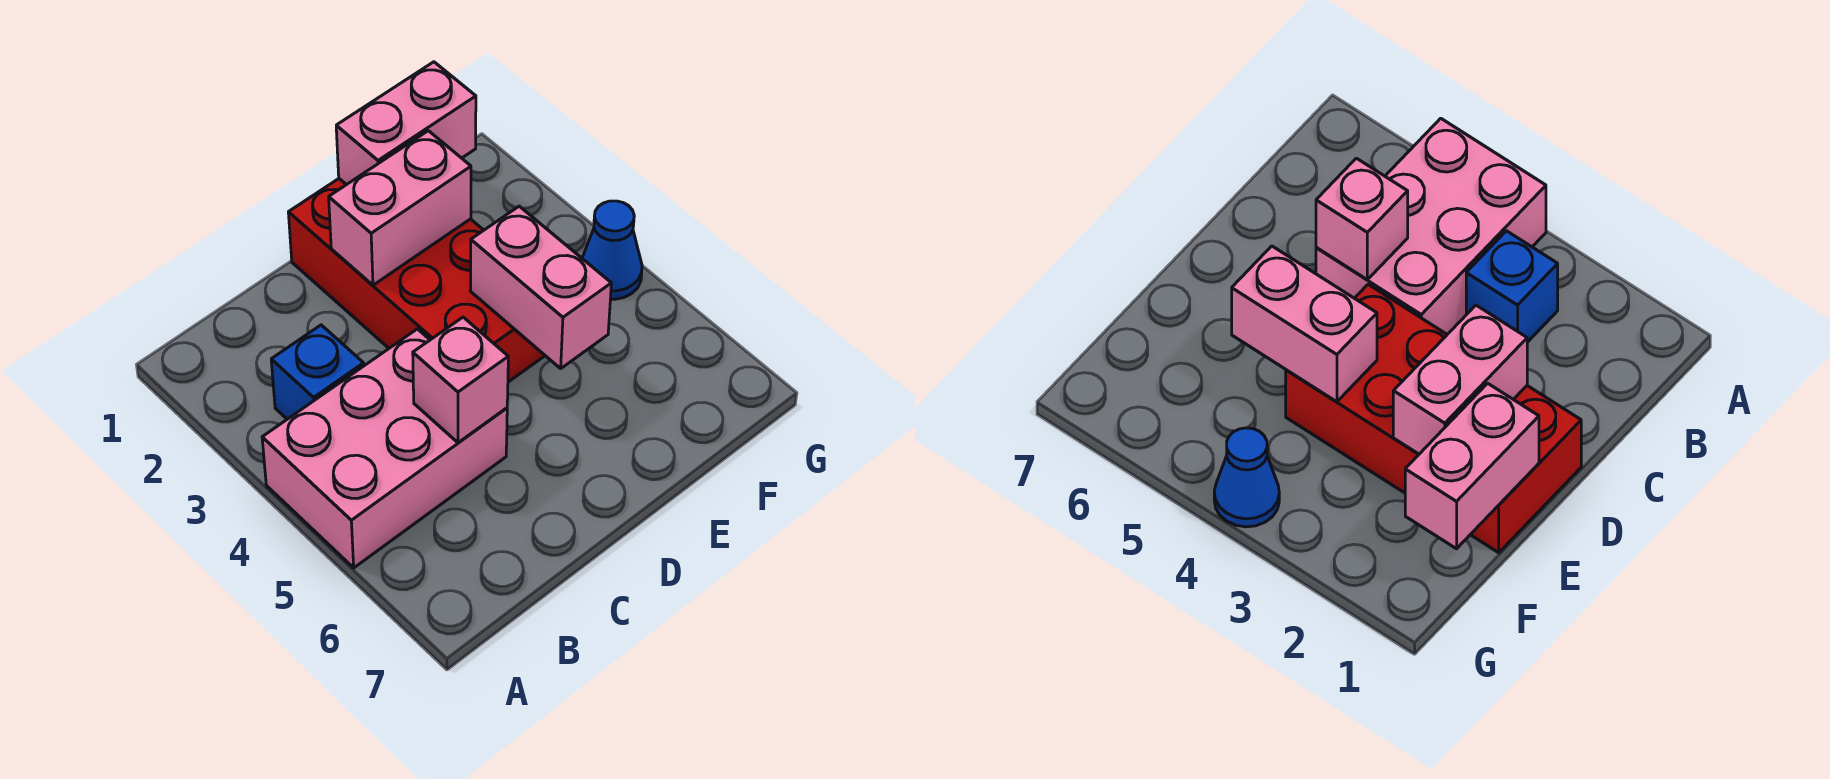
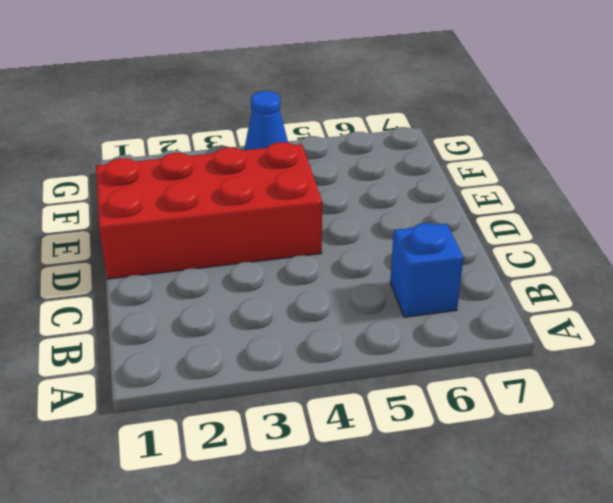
blue 1x1 brick [390,223,464,317] -> blue 1x1 brick moved to [271,325,364,419]
none -> pink 2x3 brick [262,329,507,568]
none -> pink 1x1 brick [413,317,508,443]

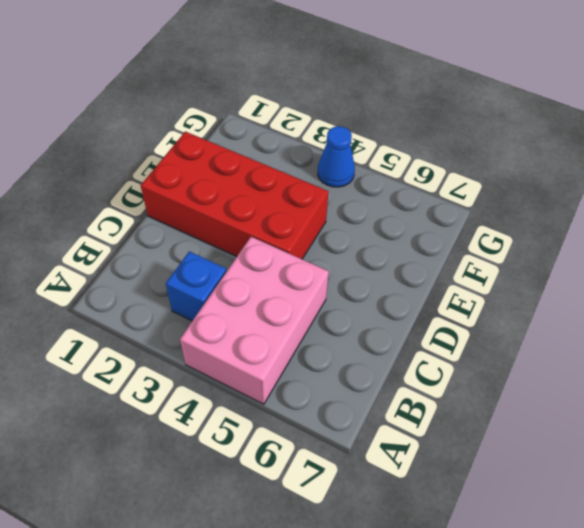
none -> pink 1x1 brick [413,317,508,443]
none -> pink 1x2 brick [329,131,471,285]

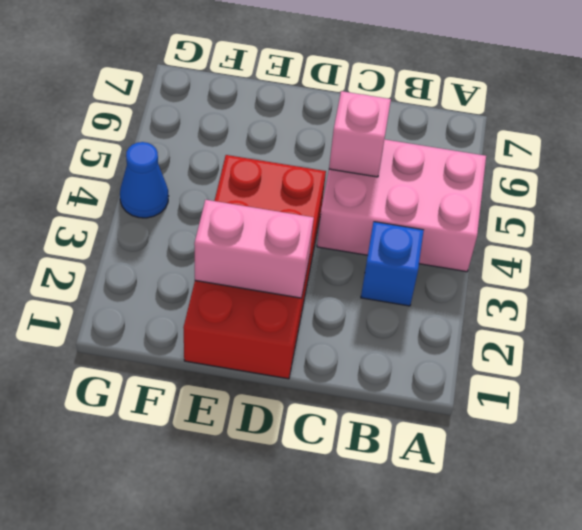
none -> pink 1x2 brick [336,62,476,185]
none -> pink 1x2 brick [471,206,611,368]

